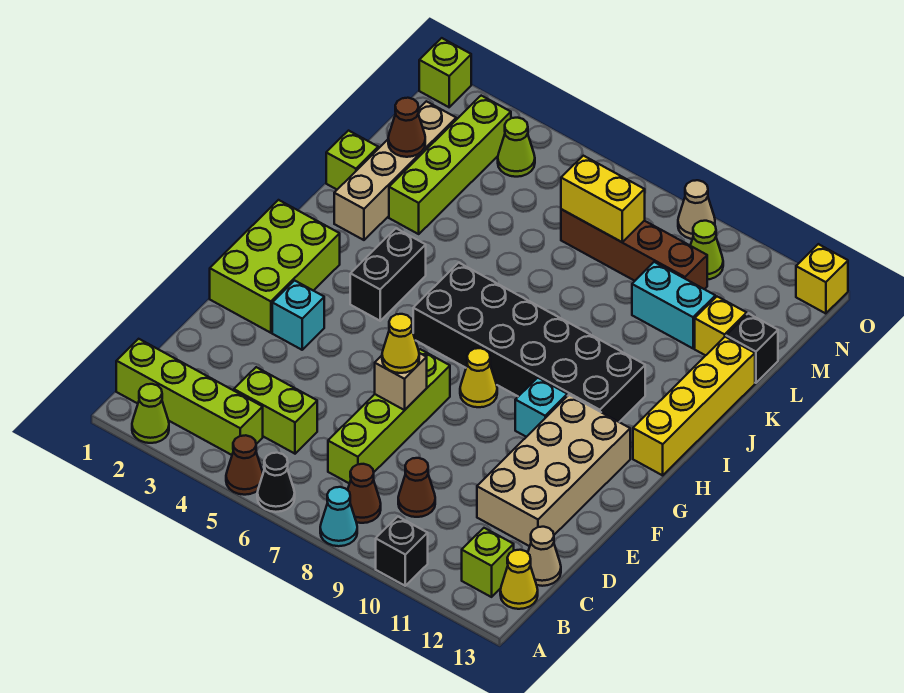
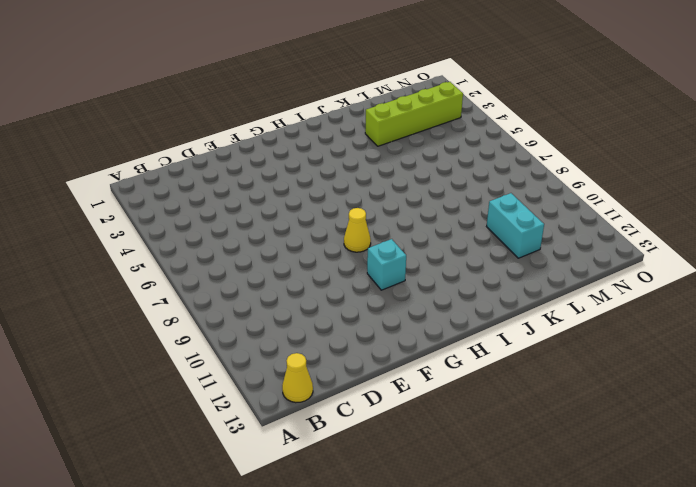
none -> lime 1x1 cone [132,384,169,443]
none -> brown 1x1 cone [226,435,263,495]
none -> black 1x1 cone [257,453,295,512]
none -> cyan 1x1 cone [320,487,357,546]

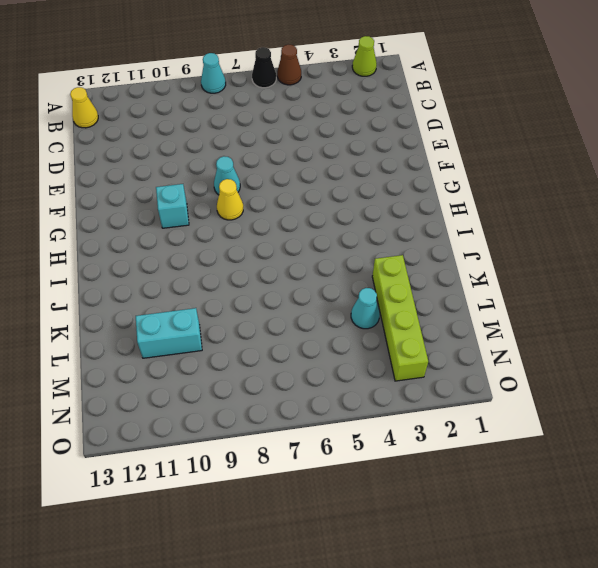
cyan 1x1 cone [214,156,240,195] -> none
cyan 1x1 cone [351,288,380,329] -> none
none -> black 1x1 brick [376,517,428,586]
none -> lime 1x4 brick [116,339,263,455]
none -> brown 1x1 cone [348,464,381,523]
none -> lime 1x1 brick [462,528,514,597]

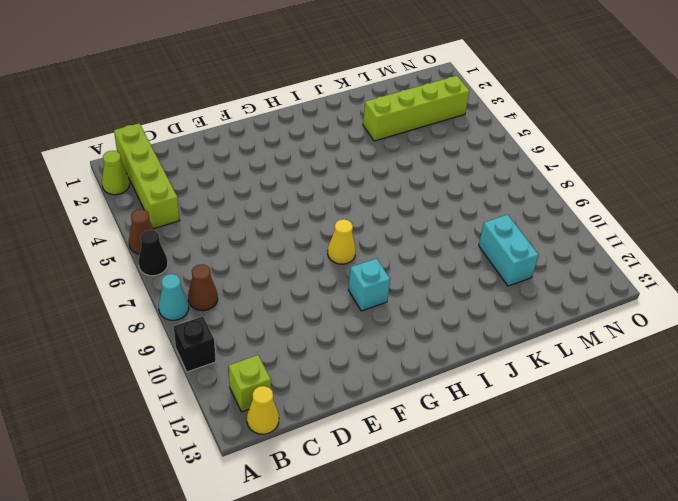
none -> lime 1x2 brick [234,367,317,454]
none -> lime 1x4 brick [328,349,450,484]
none -> brown 1x1 cone [398,458,435,517]
none -> tan 1x1 cone [528,527,561,586]

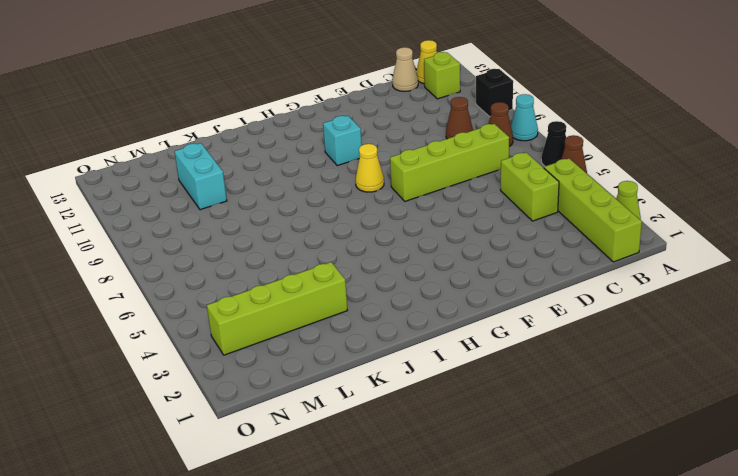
none -> tan 2x4 brick [477,395,630,546]
none -> lime 2x3 brick [210,200,340,333]
none -> cyan 1x1 brick [272,281,324,350]
none -> black 1x2 brick [350,228,426,321]

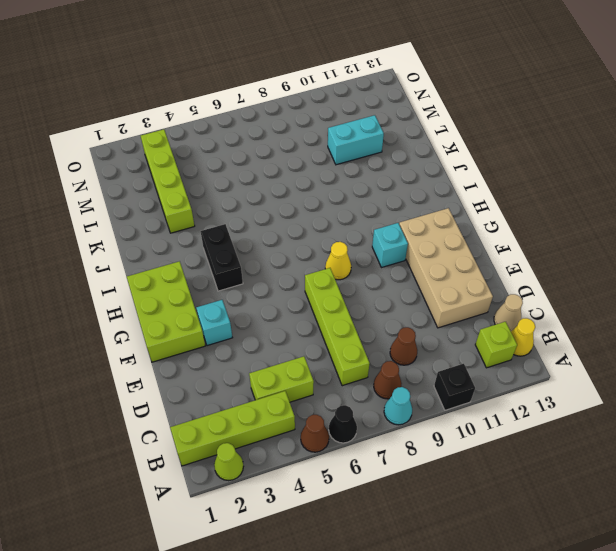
none -> black 2x6 brick [413,263,645,422]
none -> yellow 1x4 brick [633,337,755,475]
none -> tan 1x4 brick [334,101,456,240]
none -> lime 1x1 brick [326,131,378,189]

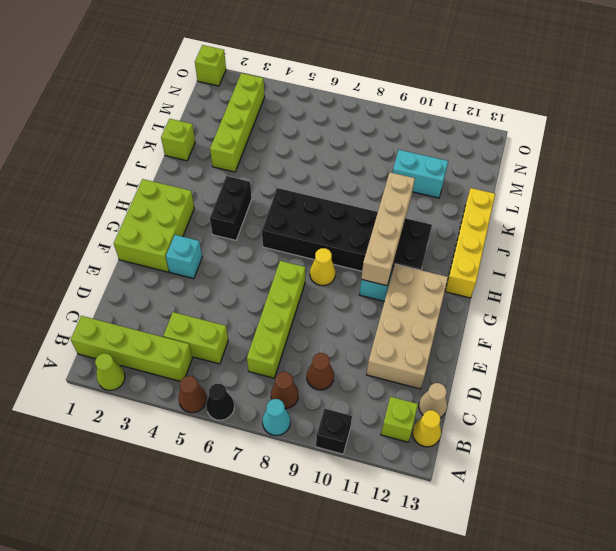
tan 1x4 brick [361,172,415,286] -> tan 1x4 brick moved to [334,101,456,240]
none -> yellow 1x1 brick [695,297,747,356]
none -> black 1x1 brick [726,313,778,383]
none -> brown 1x4 brick [561,209,707,289]
none -> lime 1x1 cone [498,118,535,177]

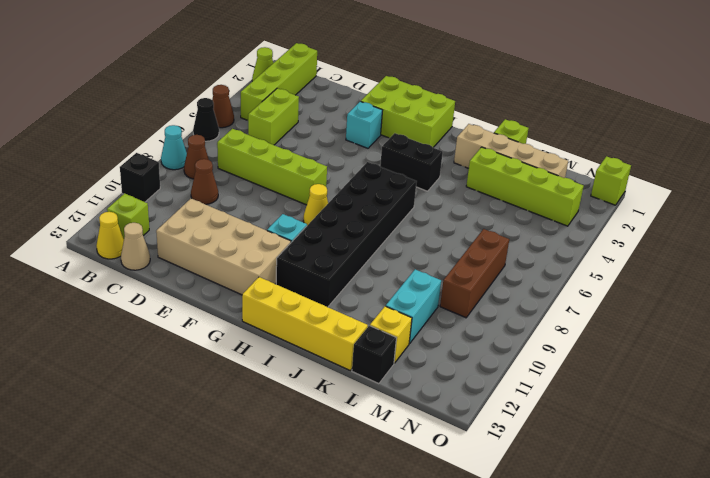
brown 1x3 brick [440,229,509,318] -> brown 1x4 brick [561,209,707,289]
none -> lime 1x1 cone [498,118,535,177]
none -> lime 1x1 cone [690,221,723,280]
none -> tan 1x1 cone [678,180,715,239]
none -> yellow 1x1 brick [796,244,848,314]

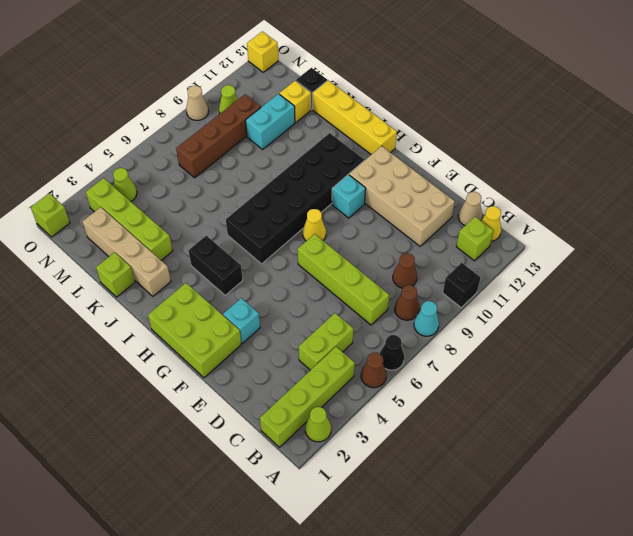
none -> tan 1x1 brick [375,353,427,410]
none -> brown 1x1 cone [388,98,425,157]
none -> yellow 1x2 brick [561,156,645,242]
none -> yellow 1x1 cone [382,314,419,373]

